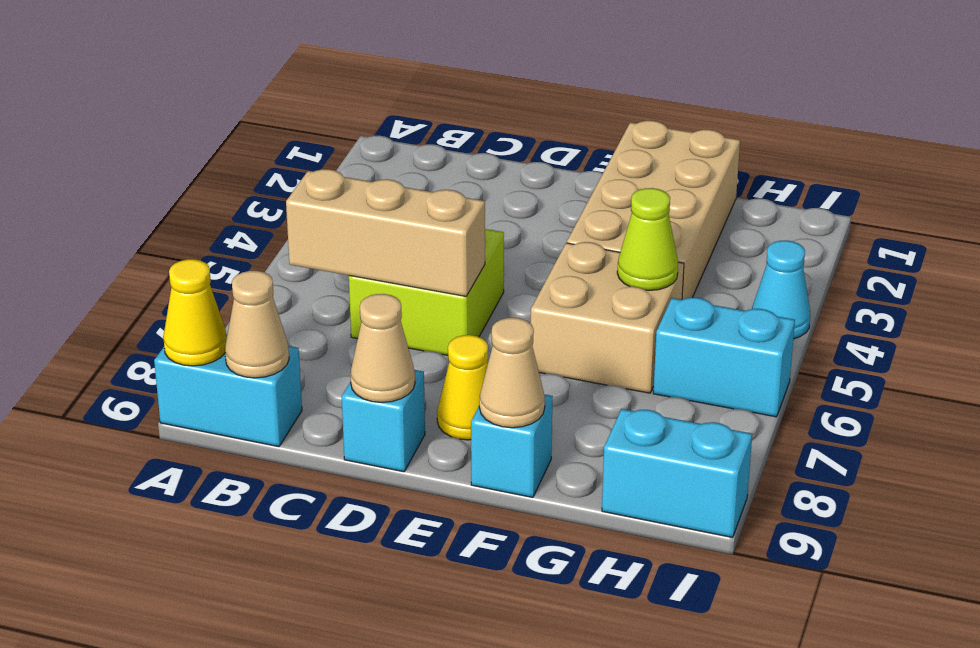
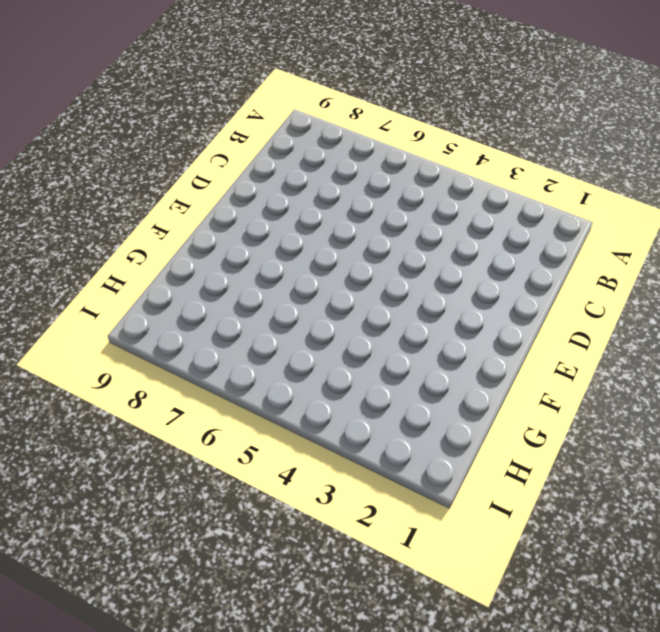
none -> cyan 1x2 brick [154,334,302,447]
none -> lime 2x2 brick [349,229,504,355]
none -> cyan 1x1 brick [342,370,425,472]

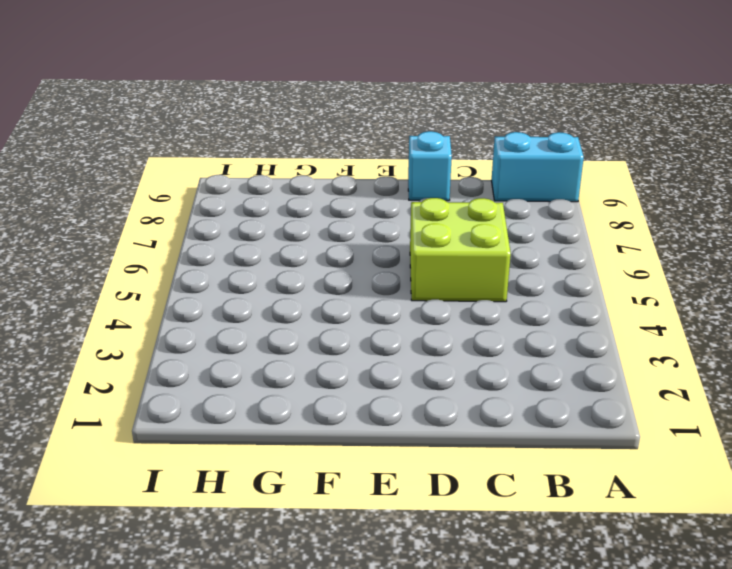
none -> yellow 1x1 cone [437,335,488,440]
none -> tan 2x4 brick [567,121,740,300]
none -> tan 2x2 brick [531,242,684,393]

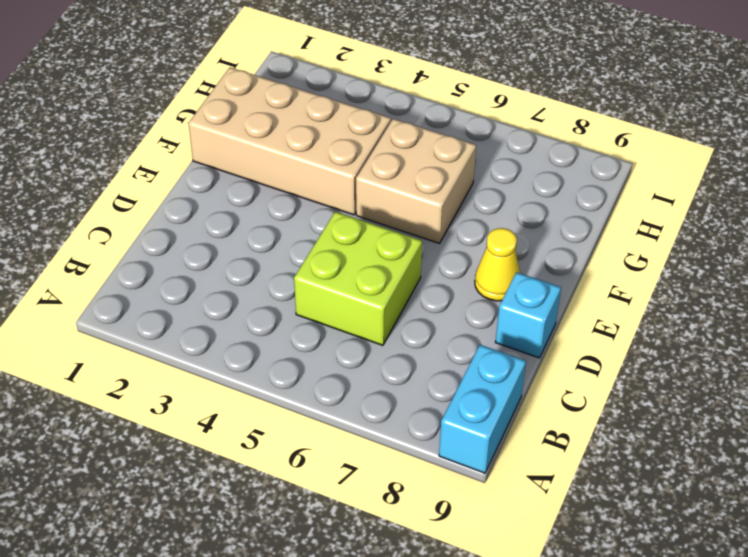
none -> cyan 1x1 brick [471,394,553,497]
none -> cyan 1x2 brick [653,298,795,417]
none -> cyan 1x2 brick [602,409,752,537]

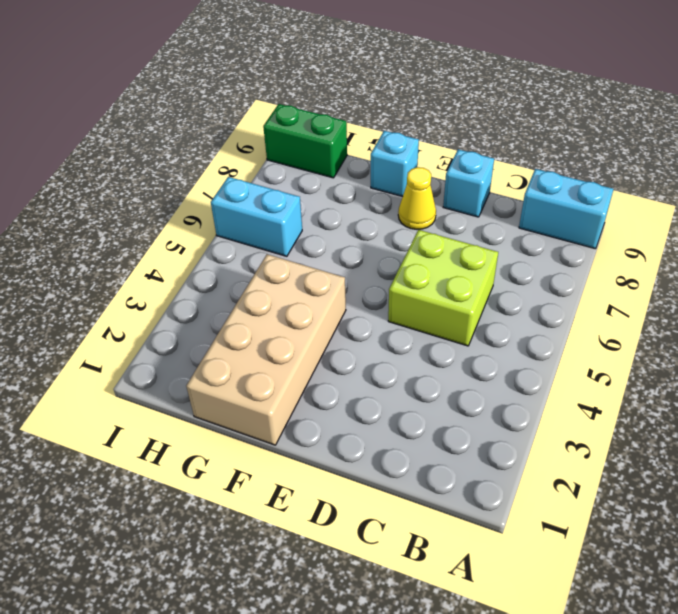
green 1x2 brick [263,104,347,178] -> cyan 1x2 brick [602,409,752,537]
none -> tan 2x2 brick [531,242,684,393]
none -> cyan 1x1 cone [752,241,810,339]
none -> yellow 1x1 cone [163,259,227,366]

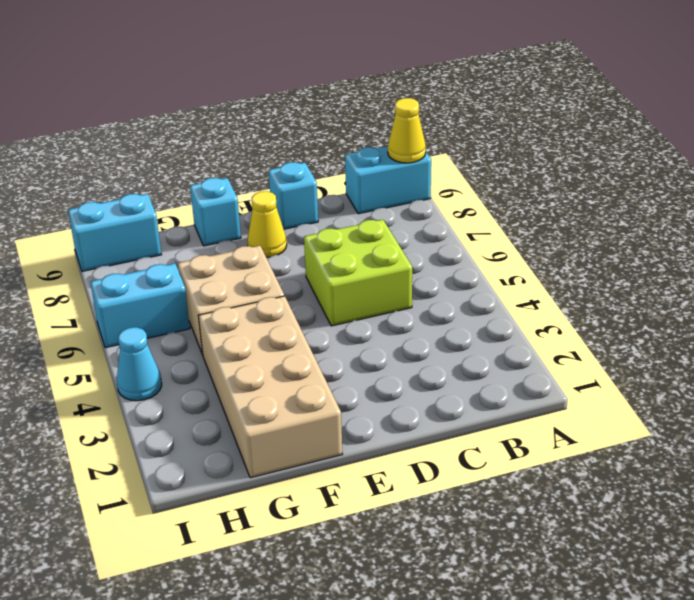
none -> tan 1x3 brick [286,169,485,296]
none -> tan 1x1 cone [225,271,289,378]
none -> tan 1x1 cone [350,294,415,402]

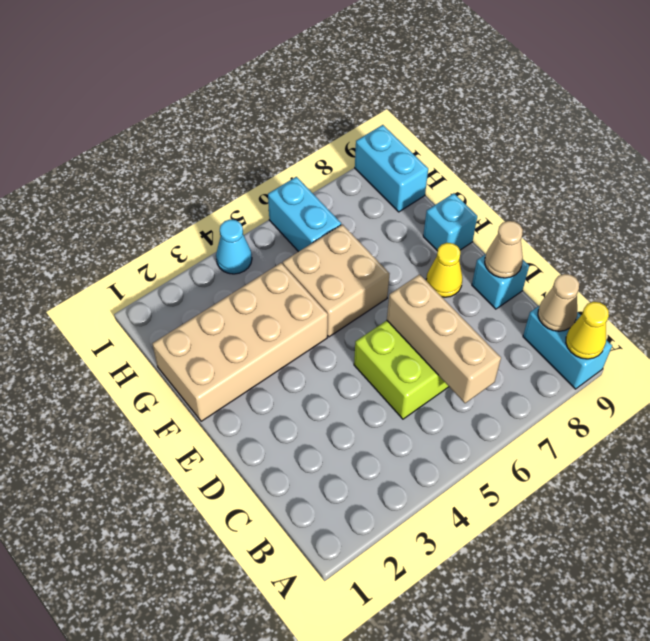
none -> tan 1x1 cone [479,318,545,428]
none -> lime 1x1 cone [617,188,678,291]

